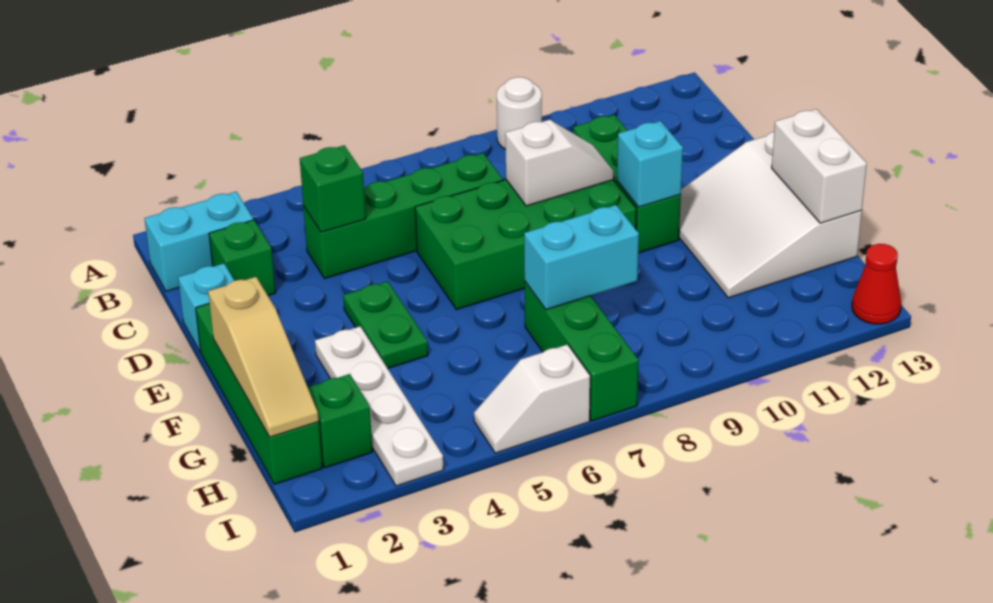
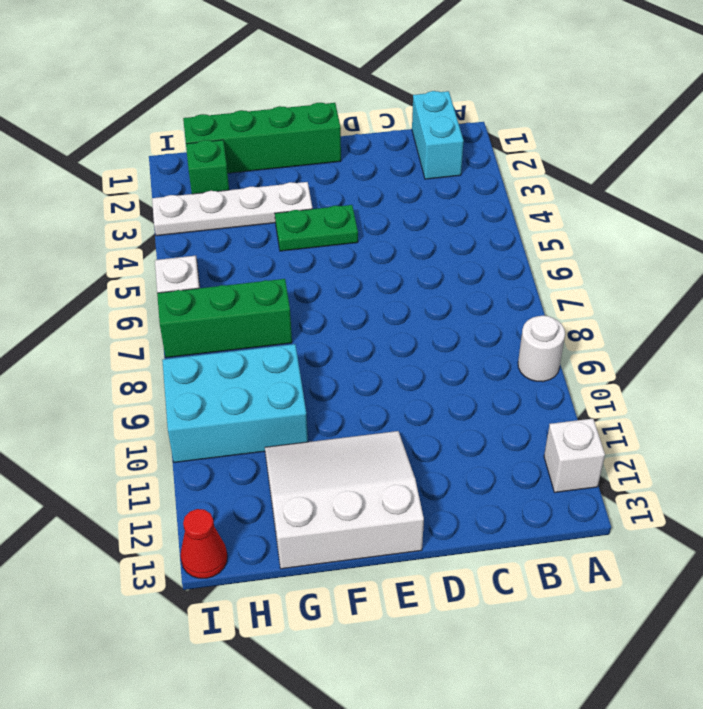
white 1x1 brick [544,419,605,492] -> none
cyan 2x3 brick [162,344,308,462] -> none
none -> green 1x1 brick [209,220,275,296]
none -> green 1x4 brick [303,153,503,279]
none -> green 1x3 brick [573,115,681,253]

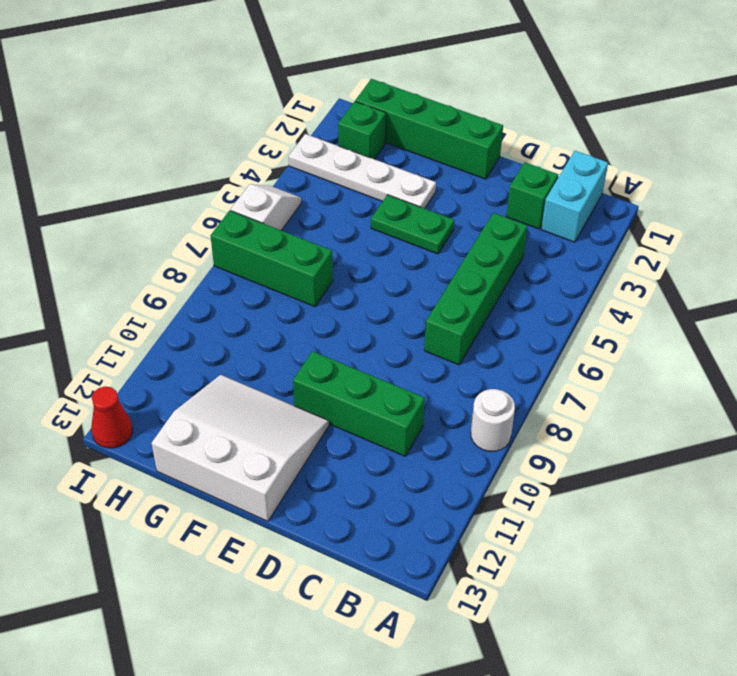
none -> cyan 1x1 brick [178,263,235,352]
none -> green 2x4 brick [415,180,636,310]
none -> green 1x1 brick [300,145,366,232]

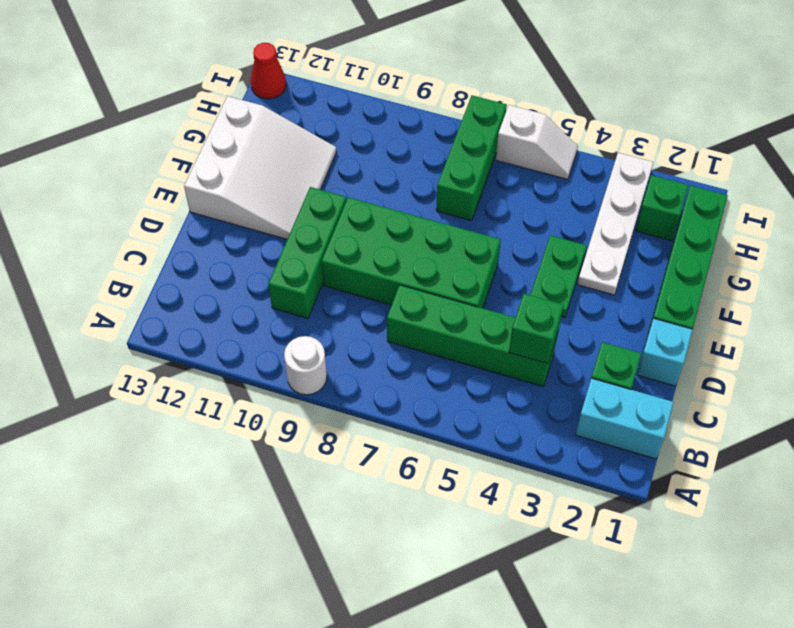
none -> white 1x2 slope [505,120,614,206]
none -> cyan 1x1 brick [617,121,683,207]
none -> tan 1x3 slope [208,277,319,437]

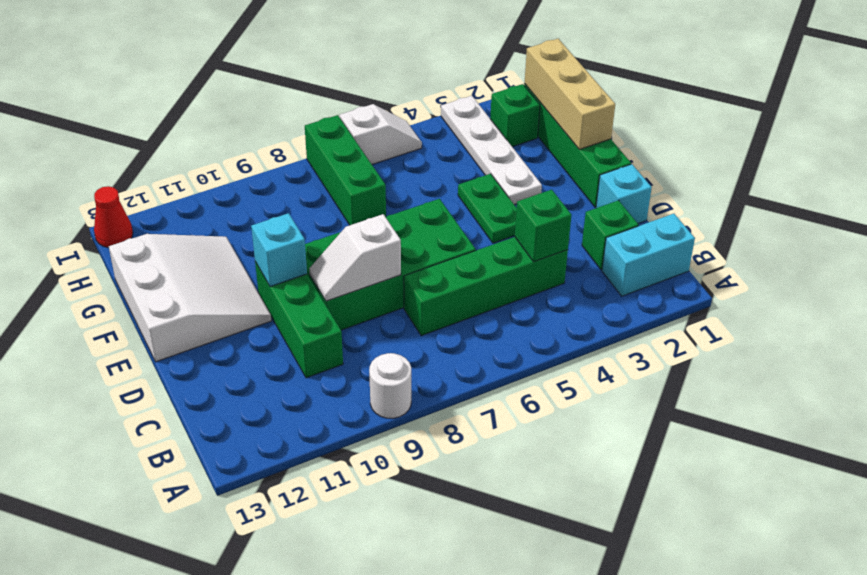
tan 1x3 brick [525,39,615,149] -> tan 1x3 slope [208,277,319,437]
none -> white 1x2 brick [772,109,867,223]
none -> cyan 1x2 brick [524,205,639,310]

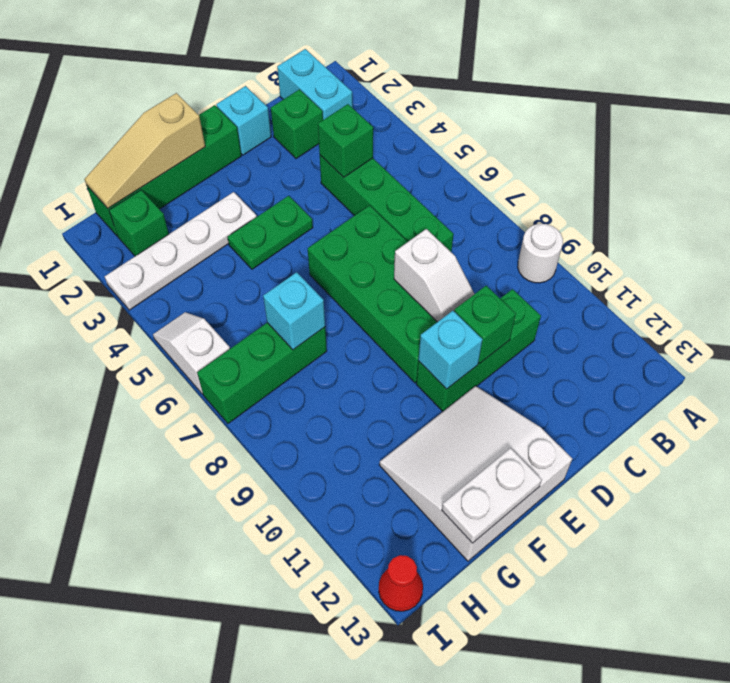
green 1x1 brick [454,286,516,363] -> none
white 1x2 plate [442,448,542,543] -> white 1x2 brick [772,109,867,223]
cyan 1x1 brick [263,272,325,350] -> cyan 1x2 brick [524,205,639,310]

